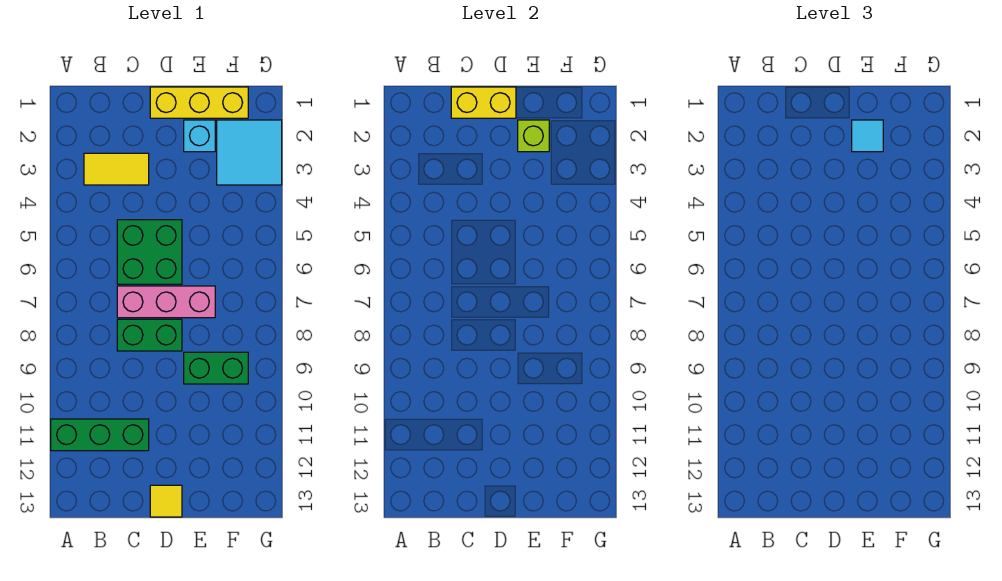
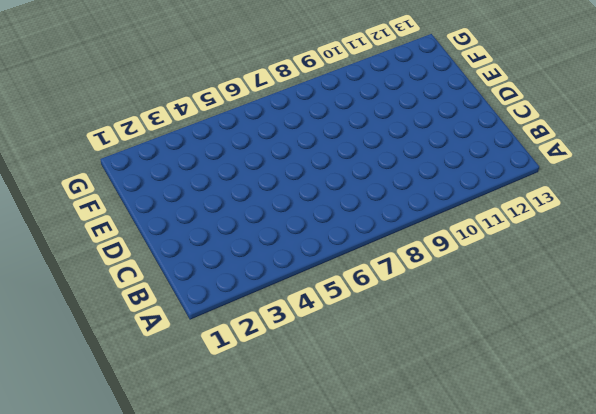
none -> green 1x3 brick [51,419,149,451]
none -> yellow 1x2 tile [84,153,149,185]
none -> green 2x2 brick [117,220,182,284]

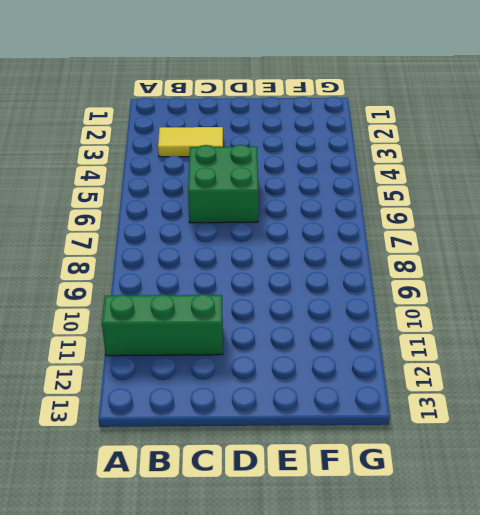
none -> pink 1x3 brick [117,286,215,318]
none -> green 1x2 brick [117,319,182,351]
none -> yellow 1x3 brick [150,87,248,118]

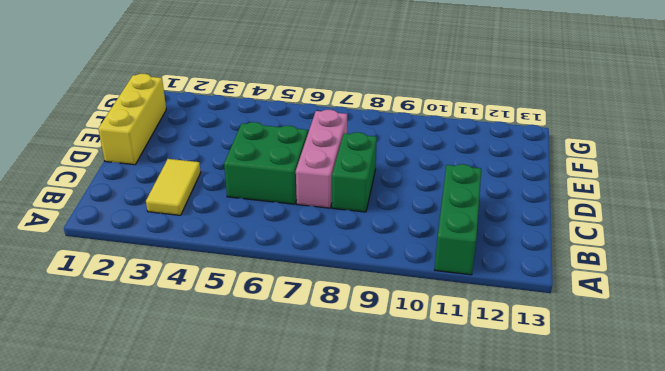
none -> yellow 1x1 tile [150,485,182,517]
none -> cyan 1x1 brick [184,120,215,152]
none -> green 1x2 brick [184,352,248,384]

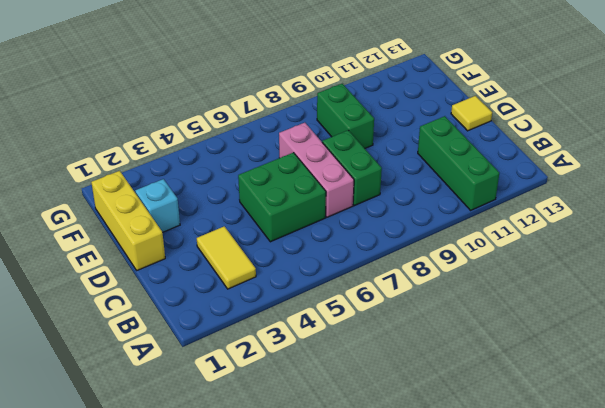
none -> cyan 2x2 tile [217,120,282,185]
none -> yellow 1x2 brick [451,87,516,118]
none -> lime 1x1 brick [518,120,549,152]

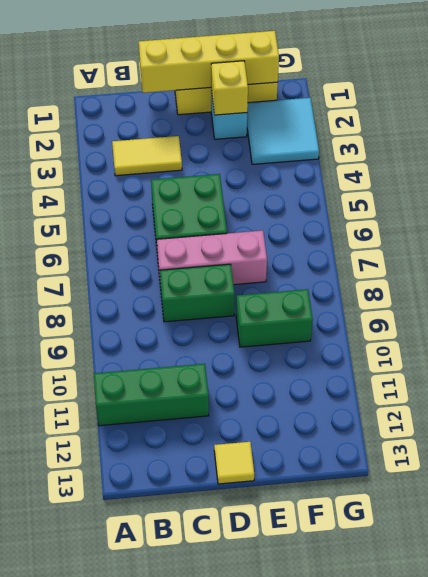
yellow 1x4 brick [139,31,279,93] -> yellow 1x2 brick [451,87,516,118]
yellow 1x1 brick [211,61,248,115] -> lime 1x1 brick [518,120,549,152]
none -> cyan 1x1 tile [852,120,883,152]

